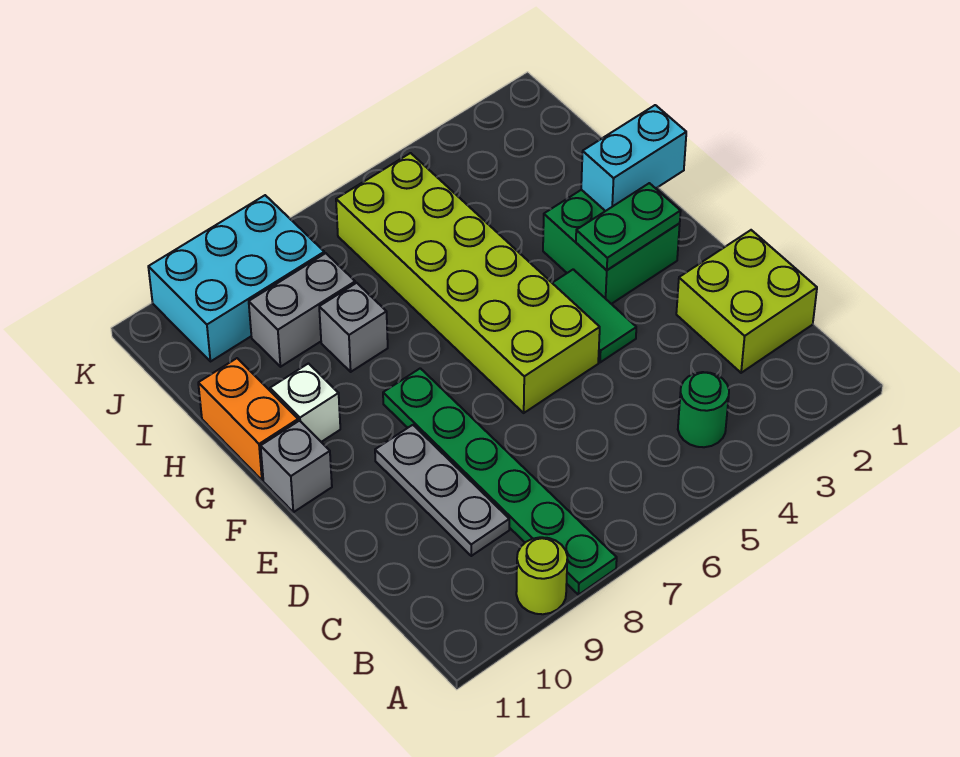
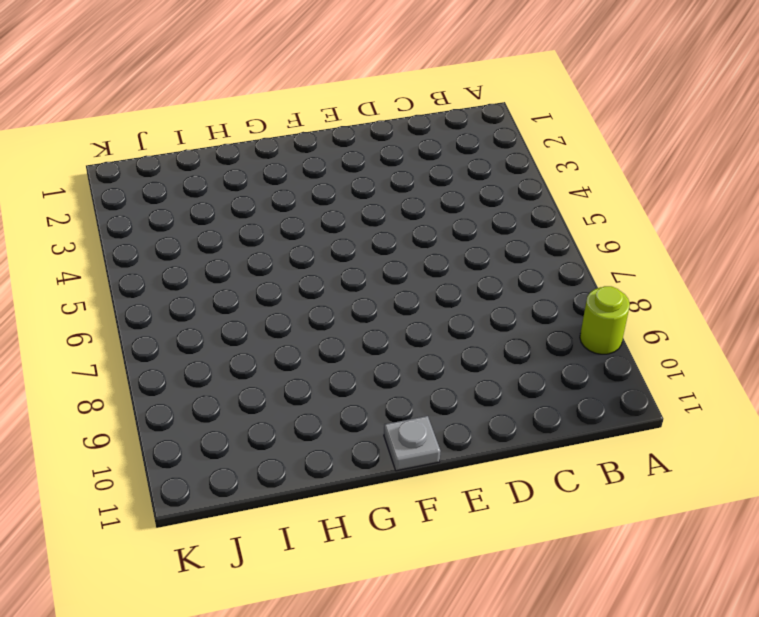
grey 1x1 plate [384,416,441,471] -> grey 1x1 brick [261,421,332,512]
none -> green 1x6 plate [383,368,617,595]
none -> green 1x1 round brick [678,372,729,447]
none -> lime 2x2 brick [676,230,817,373]

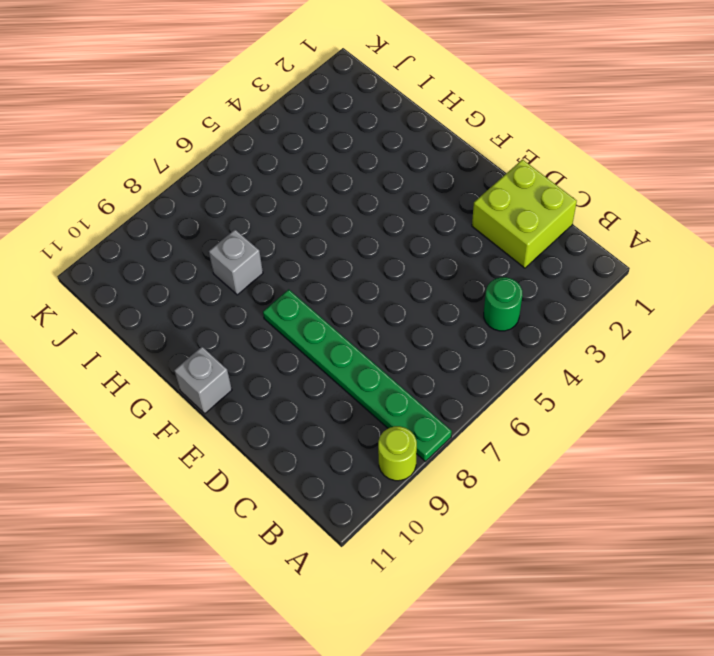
none -> grey 1x3 plate [375,425,509,556]
none -> green 1x2 tile [553,269,636,362]
none -> lime 2x6 brick [336,153,600,413]

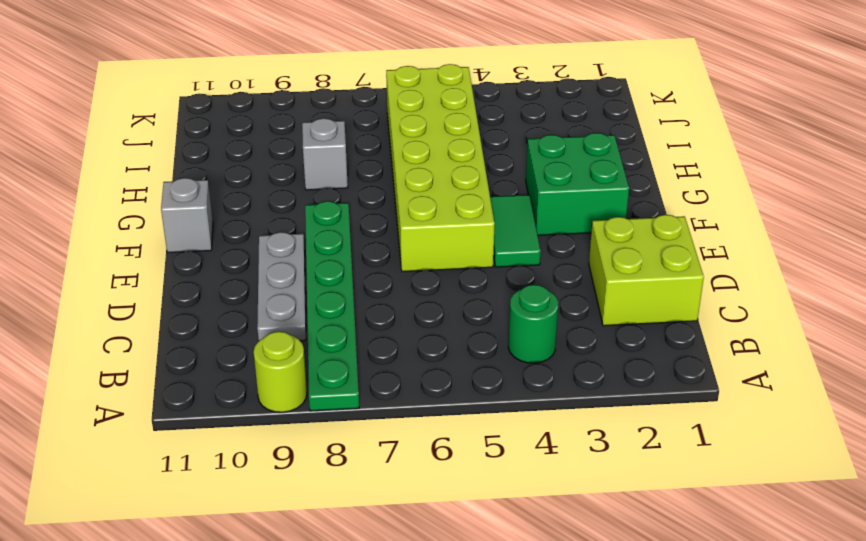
none -> white 1x1 brick [270,364,340,442]
none -> orange 1x2 brick [198,358,298,480]
none -> grey 1x2 brick [249,253,355,367]

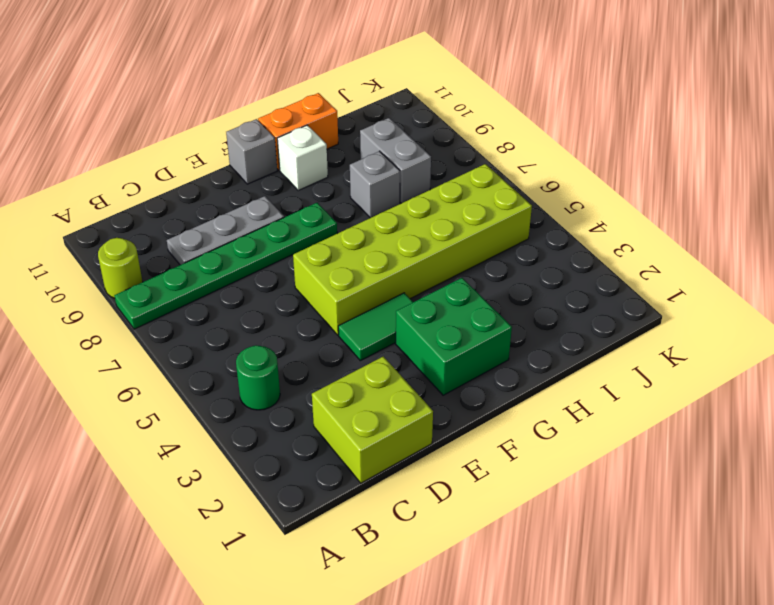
none -> cyan 2x3 brick [148,195,324,362]
none -> green 1x2 plate [576,183,681,270]
none -> cyan 1x2 brick [581,105,686,211]

